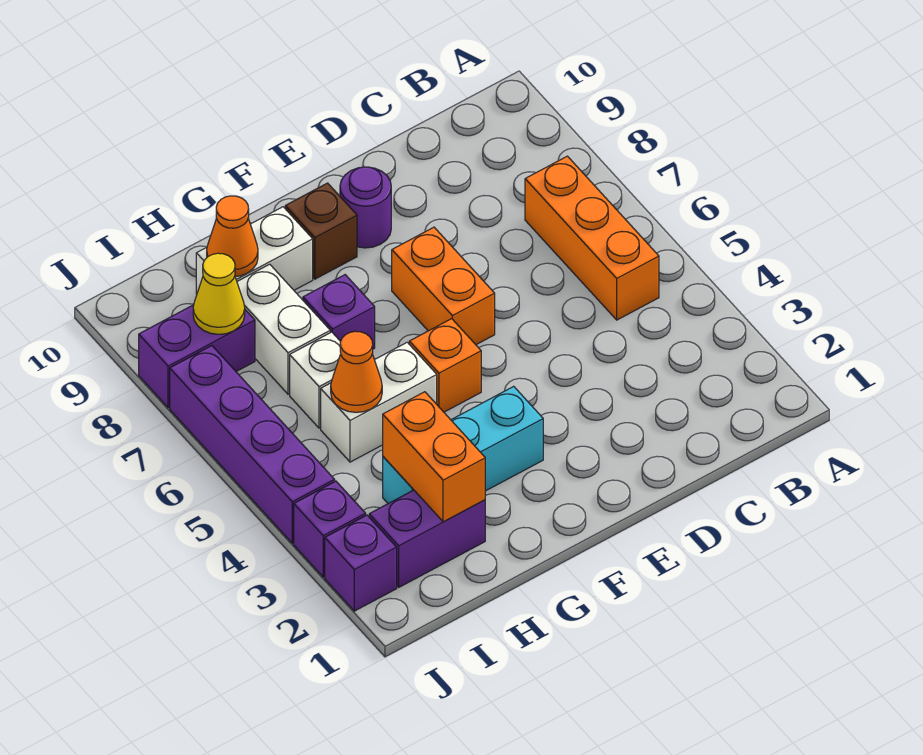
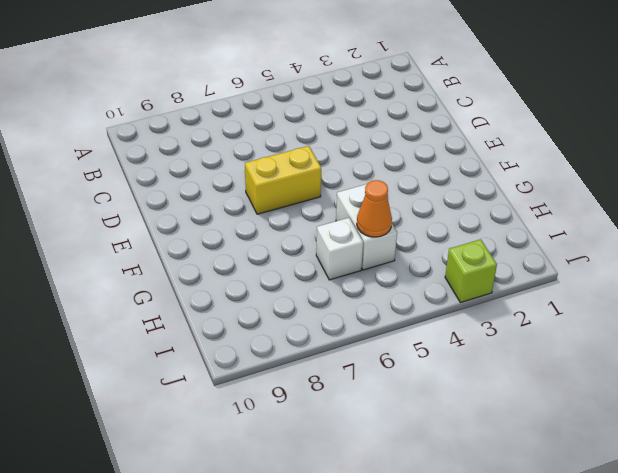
yellow 1x2 brick [245,146,321,214] -> orange 1x2 brick [392,227,495,345]
lime 1x1 brick [445,239,497,303] -> purple 1x1 brick [294,481,366,577]
none -> orange 1x3 brick [525,156,659,320]
none -> purple 1x1 round brick [340,167,391,248]
none -> cyan 1x3 brick [383,386,543,503]

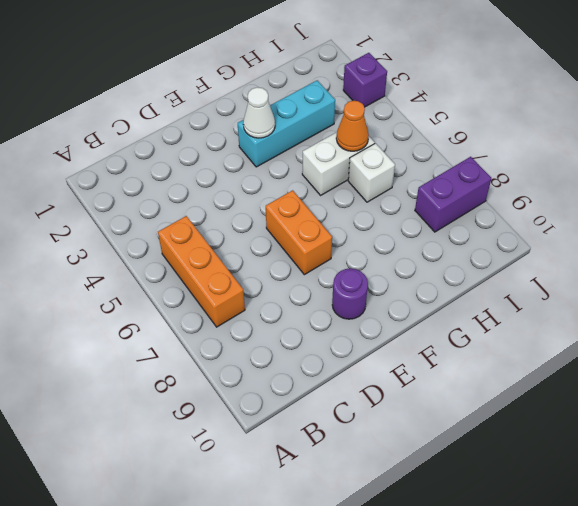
white 1x1 cone [243,87,275,138] -> none
none -> orange 1x1 brick [409,319,481,412]
none -> brown 1x1 brick [285,183,357,279]
none -> purple 1x1 brick [303,275,375,349]

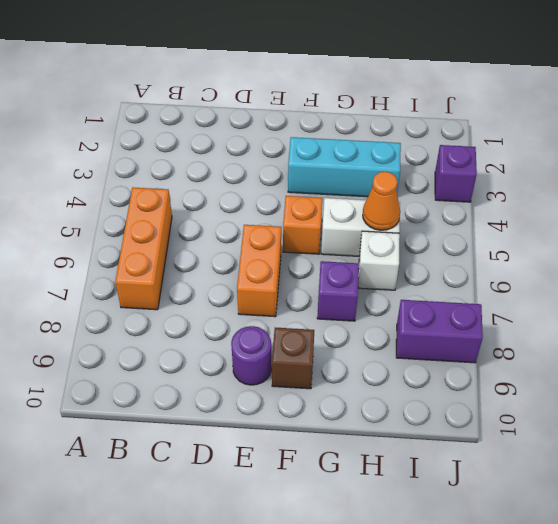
none -> white 1x2 brick [196,207,313,294]
none -> purple 1x2 brick [369,490,485,587]
none -> white 1x2 brick [237,264,330,394]

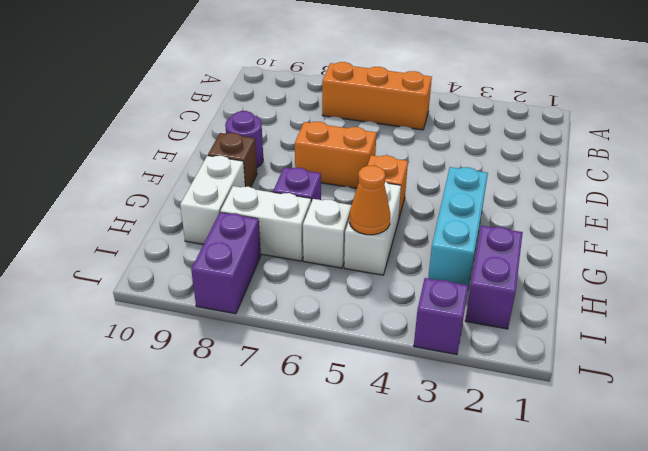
none -> purple 1x1 brick [325,515,397,611]
none -> purple 1x4 brick [170,346,335,543]
none -> orange 1x2 brick [383,392,485,522]

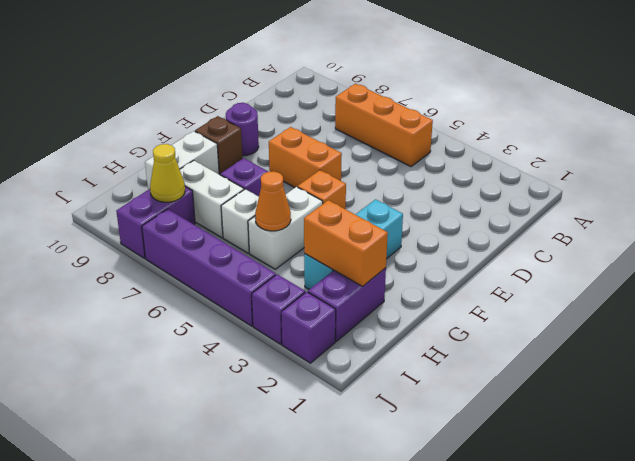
none -> orange 1x1 cone [207,196,258,277]

